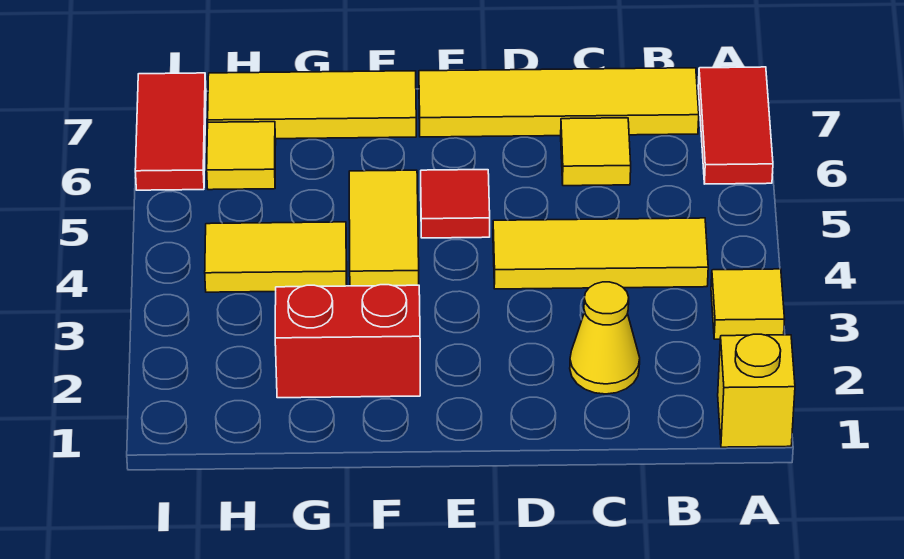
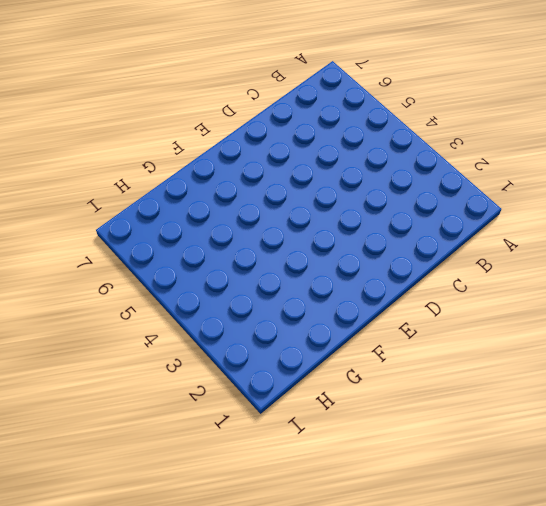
none -> yellow 1x1 brick [718,334,795,447]
none -> yellow 1x1 tile [711,269,785,339]
none -> red 1x2 tile [698,67,773,184]

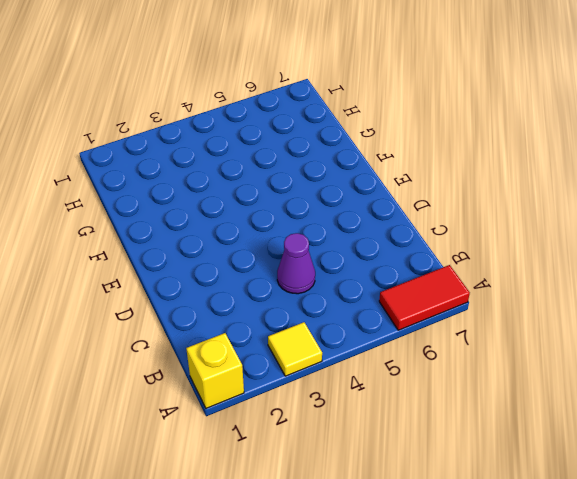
purple 1x1 cone [277,233,315,294] -> yellow 1x3 tile [493,218,708,289]
none -> yellow 1x4 tile [419,68,699,137]
none -> yellow 1x1 cone [570,282,640,394]
none -> yellow 1x1 tile [561,118,631,186]

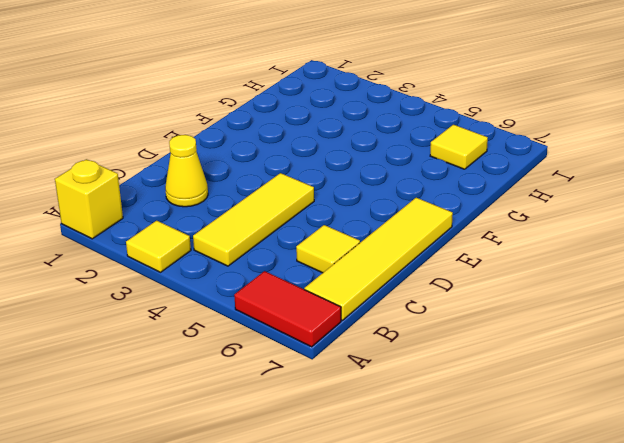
none -> red 1x1 tile [421,170,490,238]
none -> red 1x2 brick [275,285,420,398]
none -> yellow 1x2 tile [349,170,419,286]

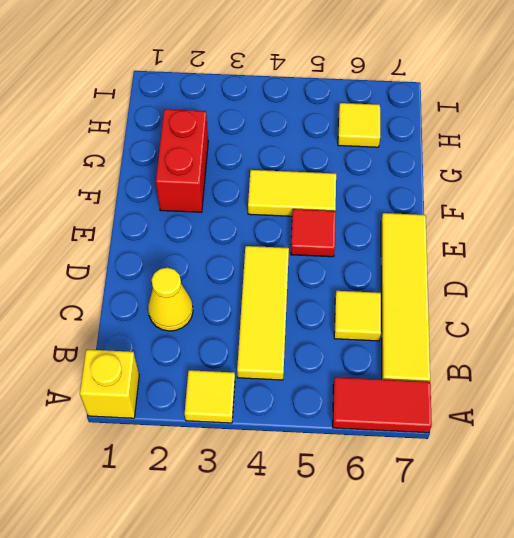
none -> yellow 1x3 tile [208,71,416,139]
none -> yellow 1x2 tile [205,222,347,292]
none -> red 1x2 tile [135,73,206,190]

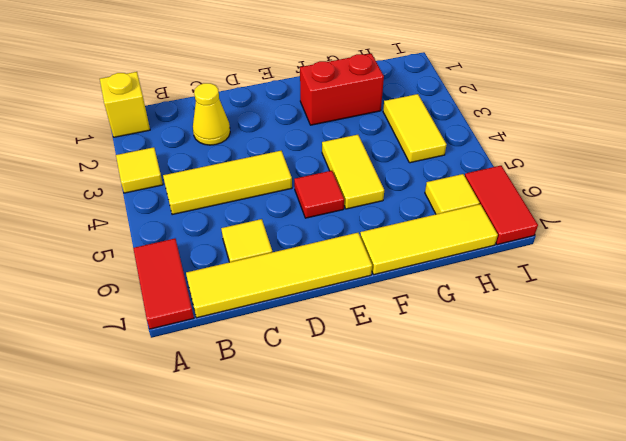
yellow 1x2 tile [383,94,447,163] -> yellow 1x2 tile turned to [205,222,347,292]

